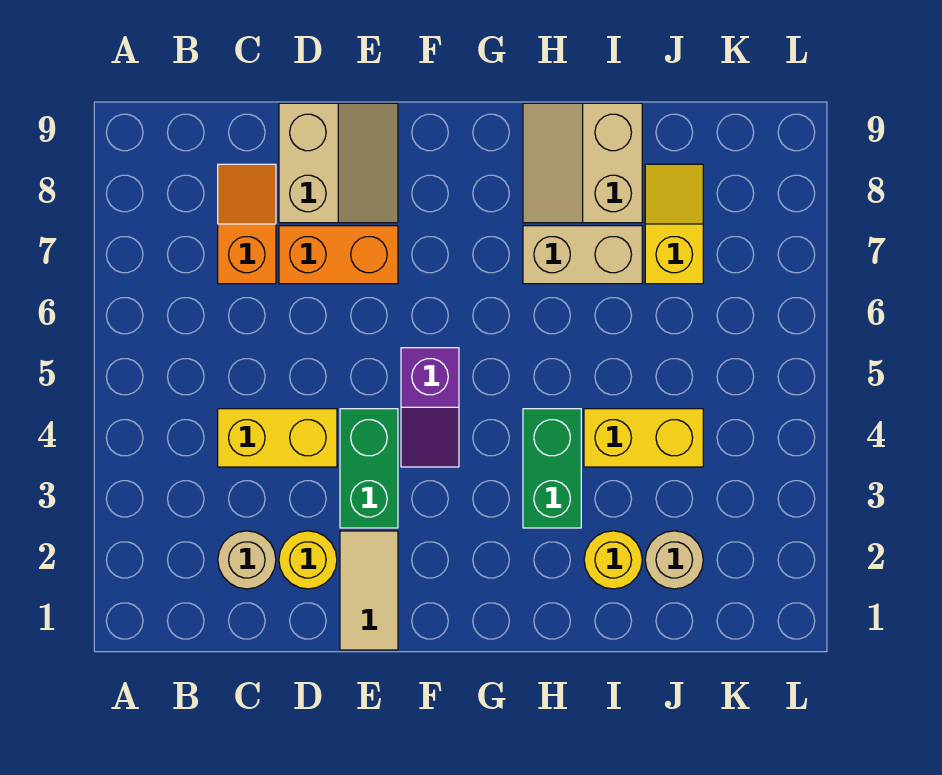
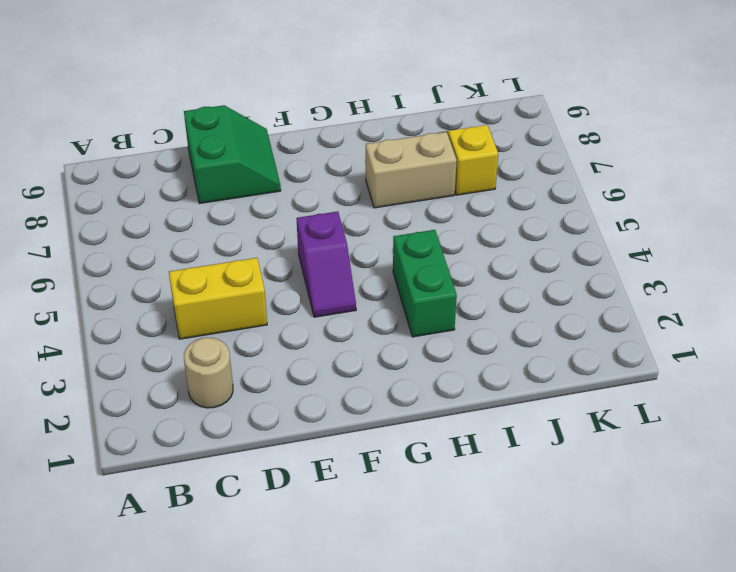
green 2x2 slope [184,105,281,203] -> tan 2x2 slope [279,103,398,223]
none -> orange 1x2 slope [218,164,276,284]
none -> yellow 1x1 round brick [279,531,337,589]
none -> orange 1x2 brick [279,226,398,284]

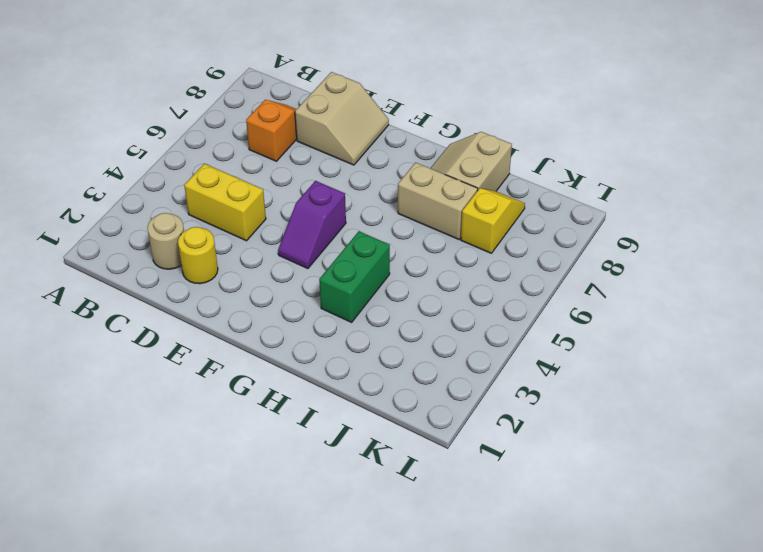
none -> orange 1x2 brick [279,226,398,284]
none -> tan 1x2 tile [340,531,398,650]
none -> green 1x2 brick [340,409,398,528]

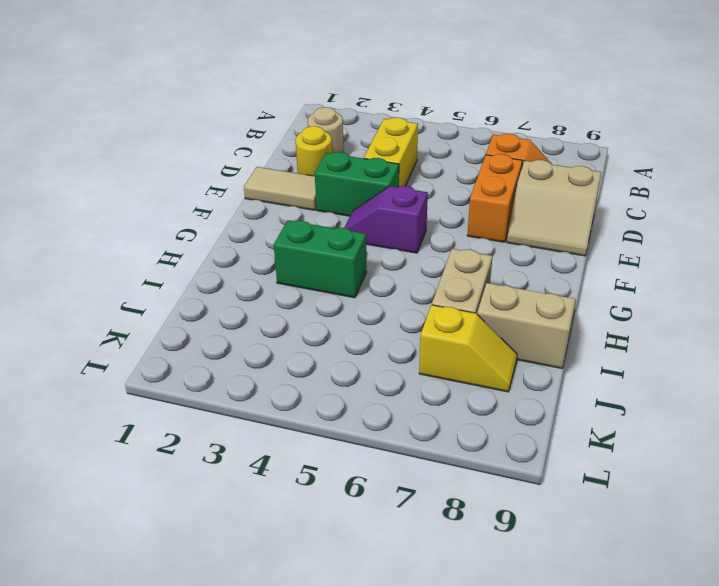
none -> yellow 1x1 round brick [584,531,642,589]
none -> yellow 1x2 brick [584,409,703,467]
none -> tan 1x1 round brick [645,531,703,589]

